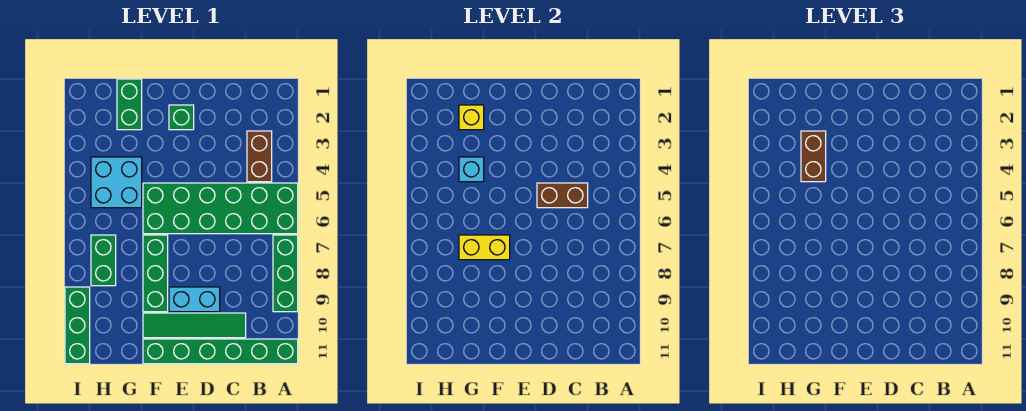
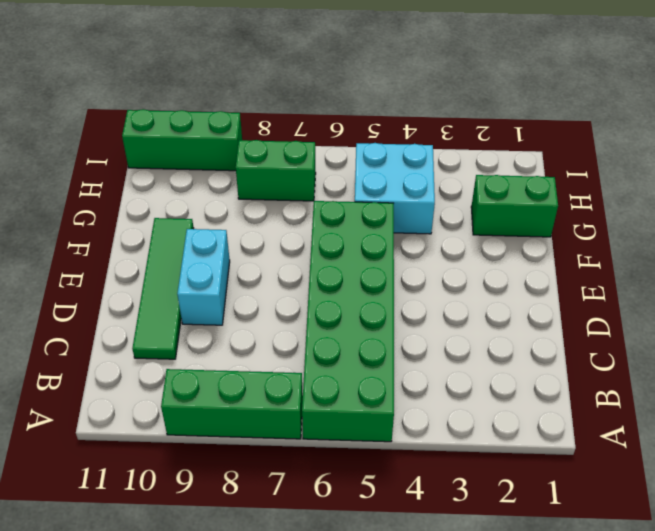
none -> green 1x6 brick [143,339,298,364]
none -> brown 1x2 brick [247,131,272,182]
none -> green 1x1 brick [169,105,194,130]

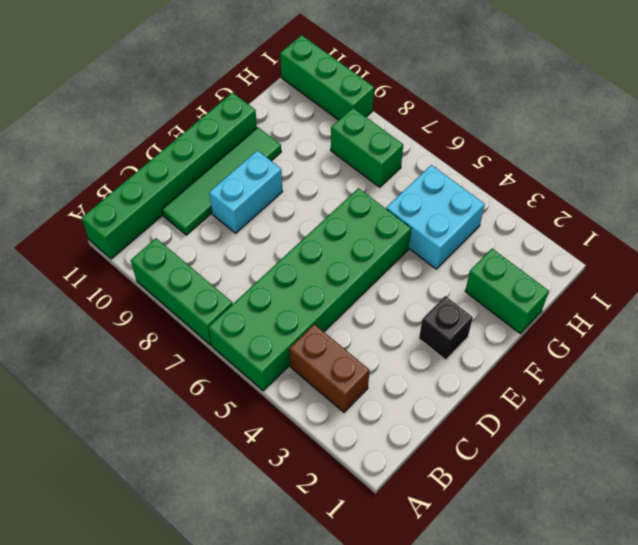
black 1x1 brick [419,296,473,360] -> green 1x1 brick [169,105,194,130]
none -> green 1x3 brick [143,235,168,312]
none -> brown 1x2 brick [537,183,588,208]
none -> yellow 1x2 brick [459,235,510,260]

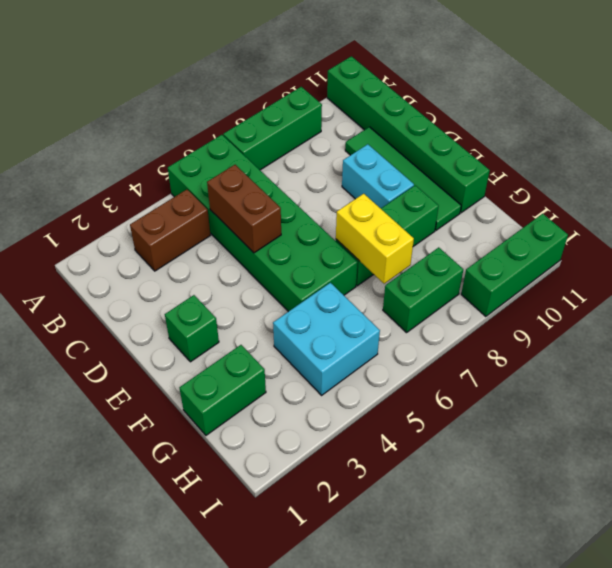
none -> yellow 1x1 brick [459,105,484,130]
none -> cyan 1x1 brick [459,157,484,182]
none -> brown 1x2 brick [801,131,826,182]

